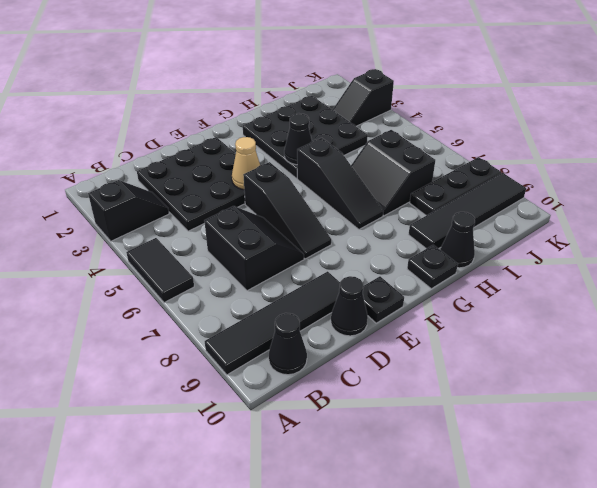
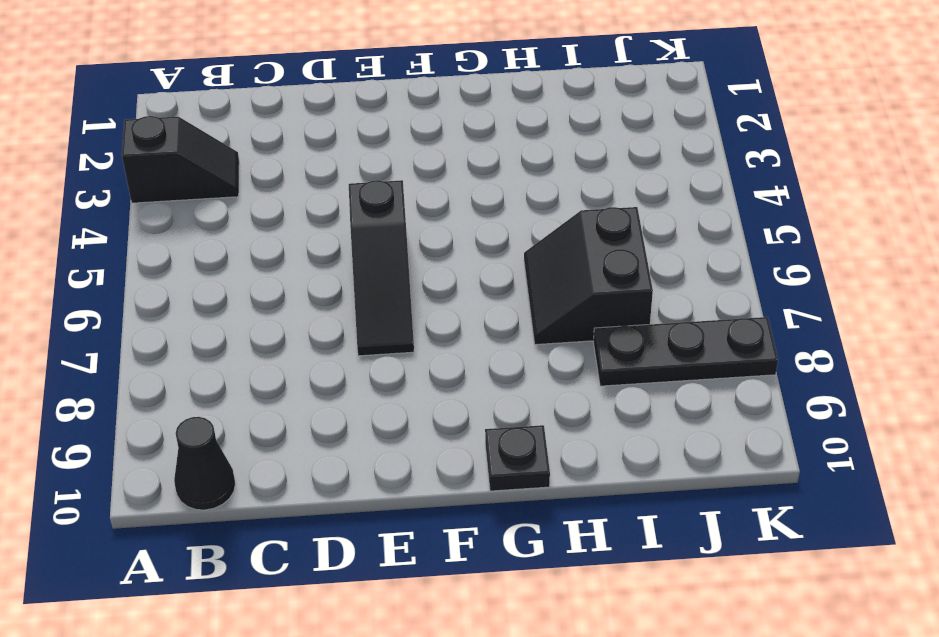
none -> black 1x2 tile [126,238,194,303]
none -> black 1x4 tile [205,271,340,375]
none -> black 3x3 plate [137,137,245,231]

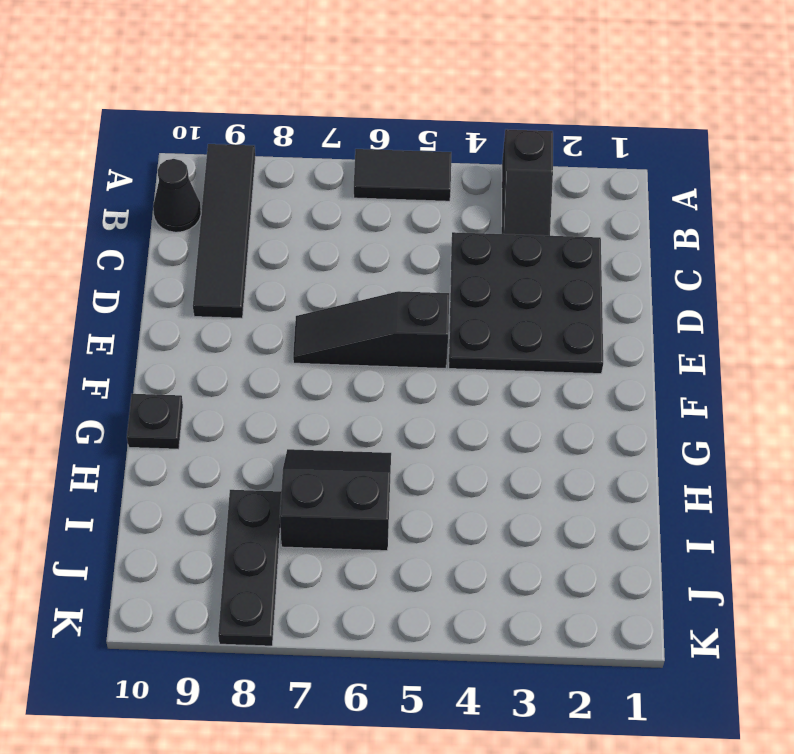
none -> black 2x2 slope [204,206,304,291]
none -> black 1x1 cone [331,276,368,336]
none -> black 1x1 plate [363,276,404,323]

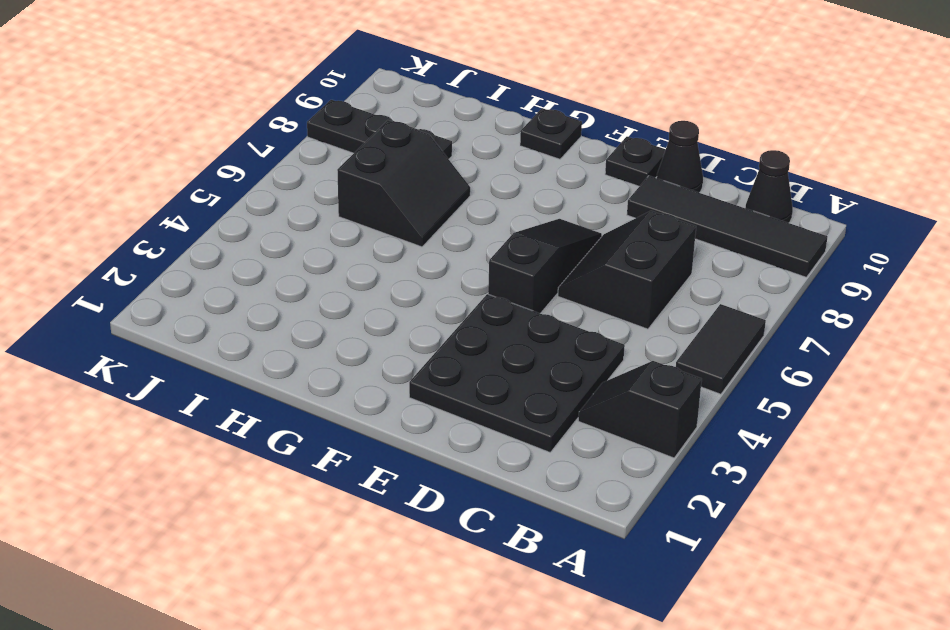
none -> black 3x3 plate [243,96,368,178]
none -> black 1x3 slope [297,138,384,229]
none -> black 1x4 tile [408,173,526,249]

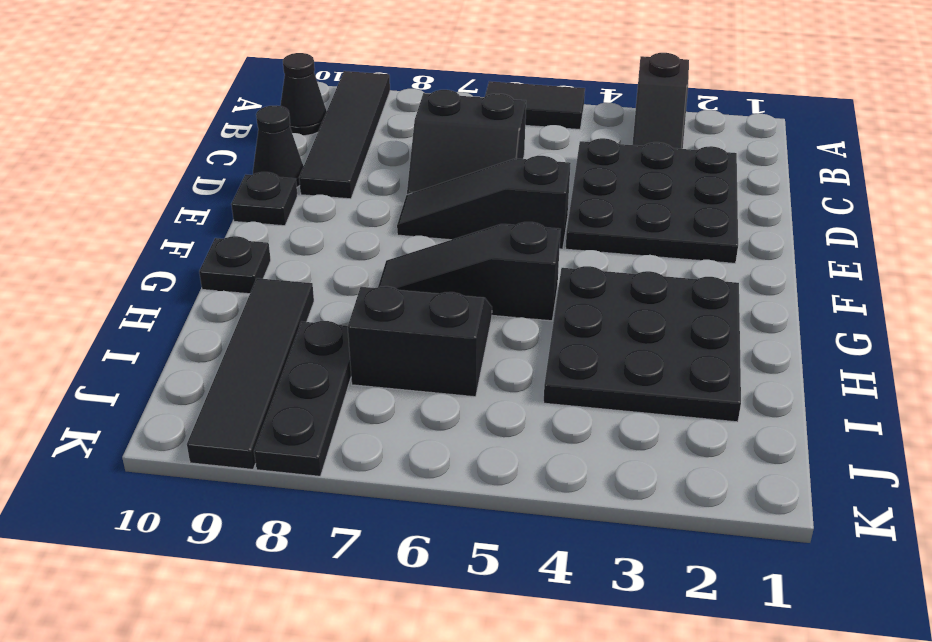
none -> black 1x1 cone [441,212,475,268]
none -> black 1x2 slope [333,69,394,126]
none -> tan 1x1 cone [232,137,260,190]

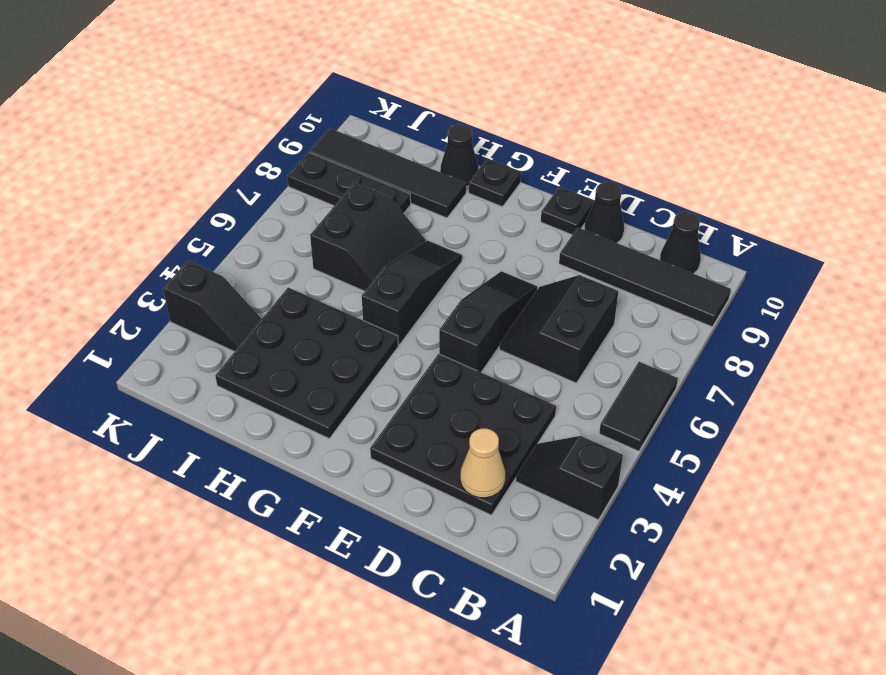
tan 1x1 cone [460,428,506,498] -> tan 1x1 cone moved to [232,137,260,190]
none -> black 1x1 cone [284,113,312,165]

